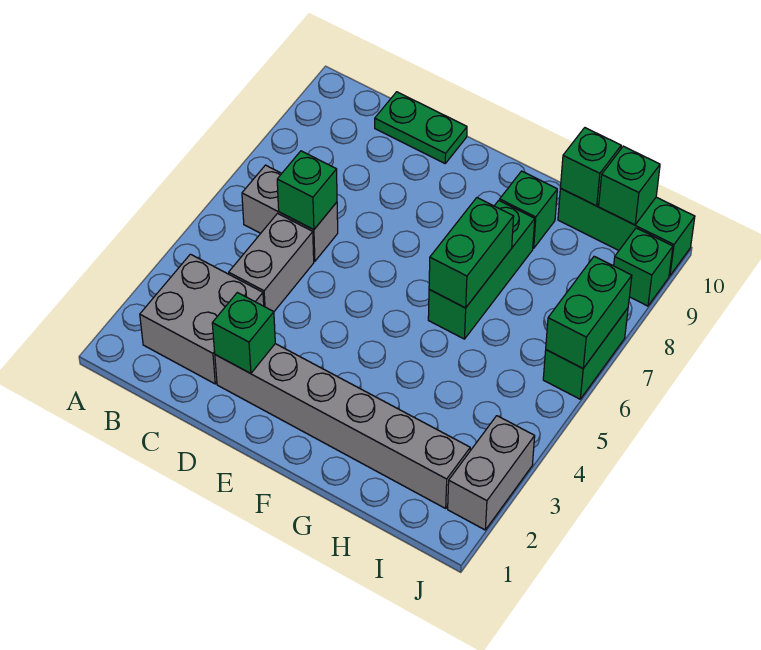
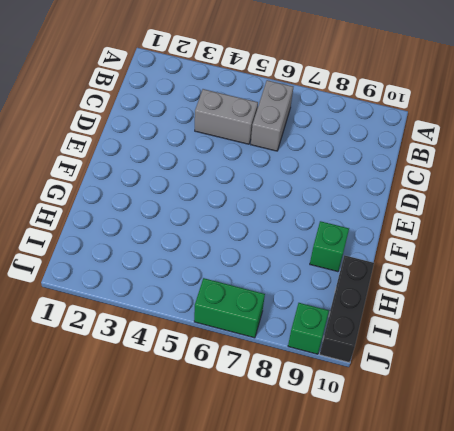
black 1x3 brick [320,255,374,363] -> green 1x3 brick [558,189,695,276]
none -> grey 2x2 brick [140,254,264,384]
none -> green 1x2 plate [375,92,467,163]
none -> grey 1x6 brick [215,344,470,508]

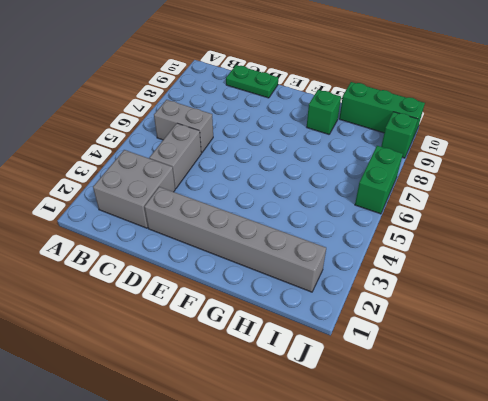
none -> green 1x3 brick [428,201,535,339]
none -> grey 1x2 brick [448,416,535,530]
none -> green 1x1 brick [277,151,337,230]

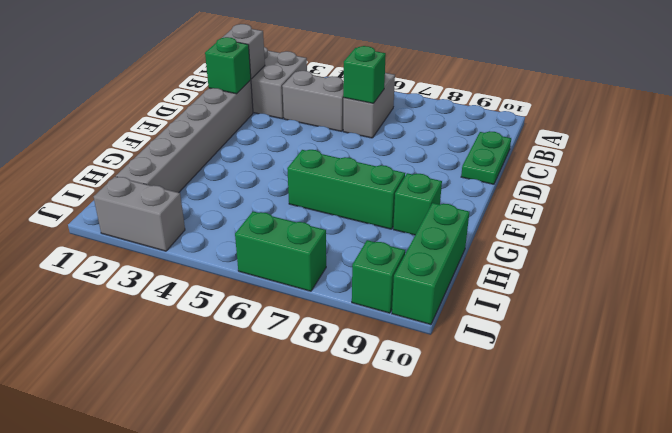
grey 1x1 brick [222,24,265,79] -> none
none -> green 1x2 brick [429,198,514,308]
none -> green 1x1 brick [560,128,621,206]
none -> green 1x1 brick [599,146,660,225]

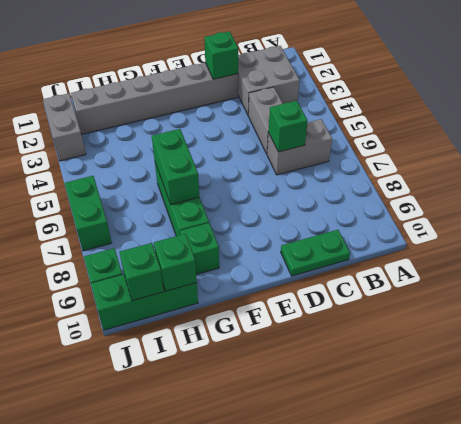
none -> green 1x2 brick [546,256,632,368]

